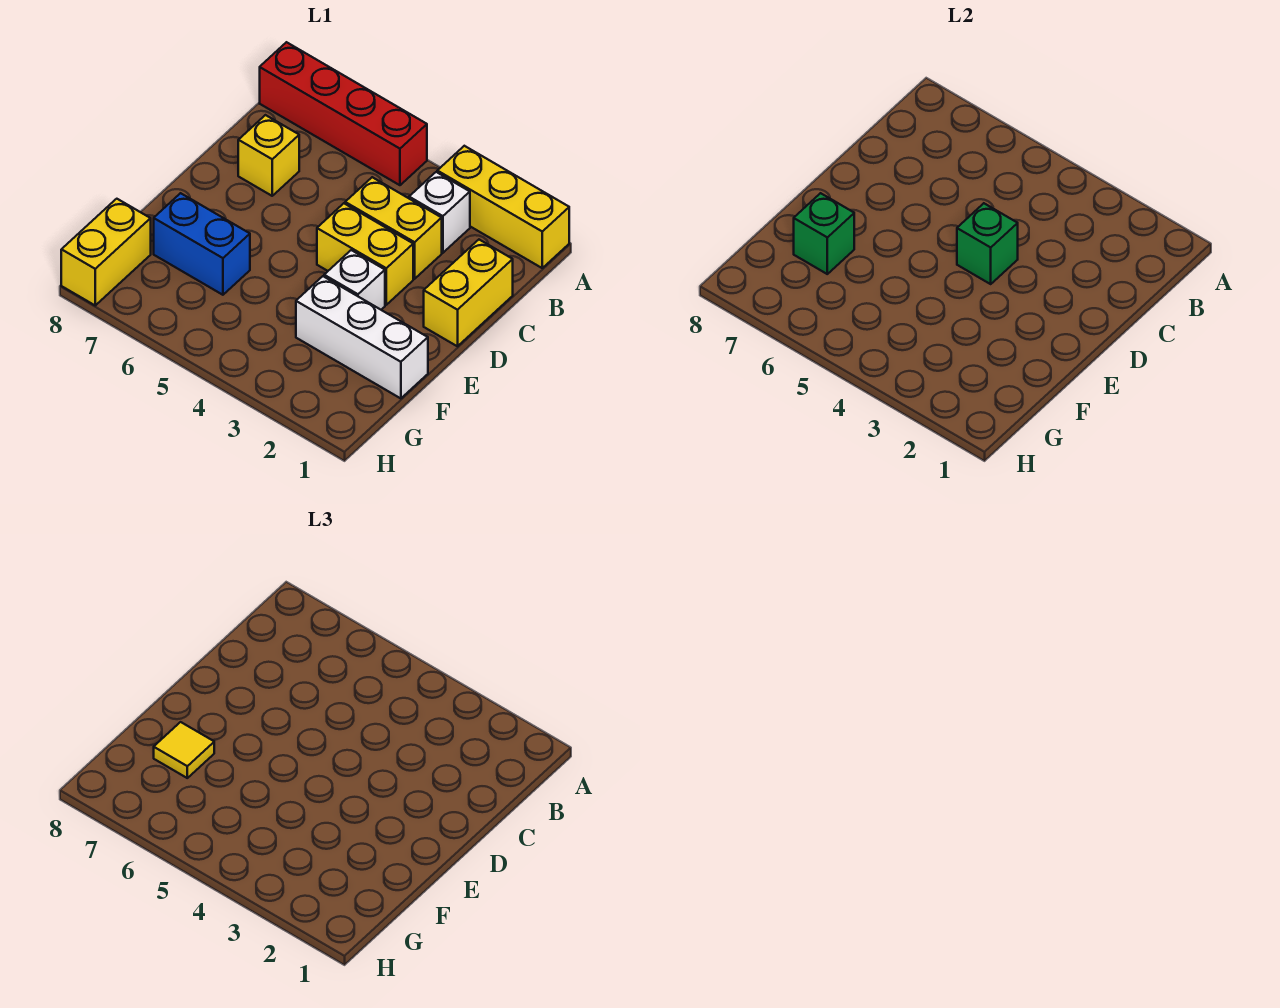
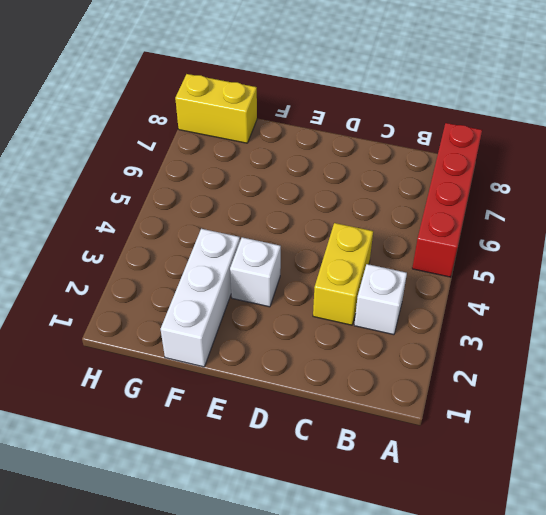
none -> yellow 1x3 brick [437,146,569,268]
none -> yellow 1x2 brick [424,240,513,346]
none -> yellow 1x1 brick [238,115,299,196]

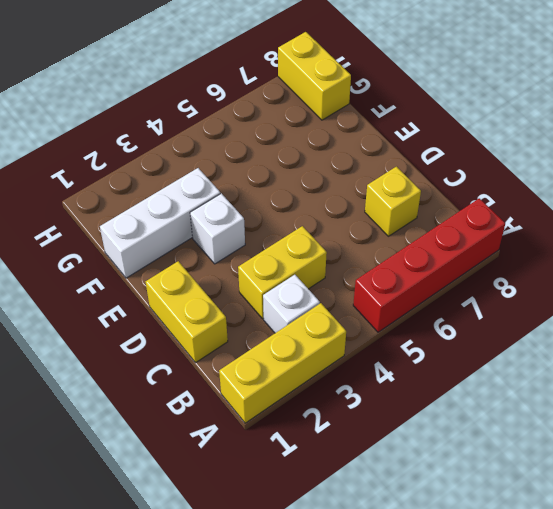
none -> yellow 1x2 brick [317,203,413,305]
none -> blue 1x2 brick [154,193,250,295]
none -> green 1x1 brick [957,203,1018,284]

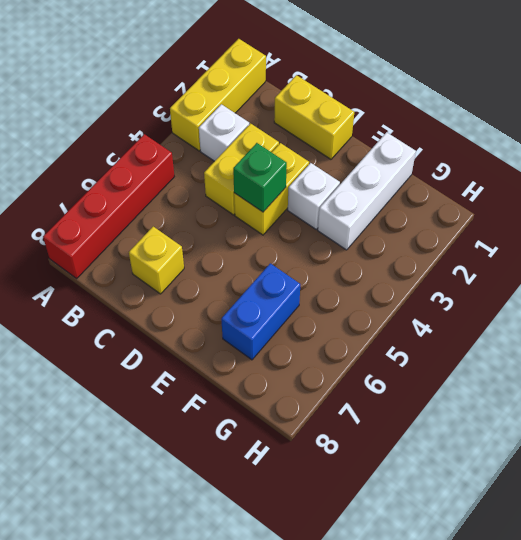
none -> yellow 1x2 brick [61,199,151,305]
none -> green 1x1 brick [794,193,854,274]
none -> yellow 1x1 tile [154,722,214,778]

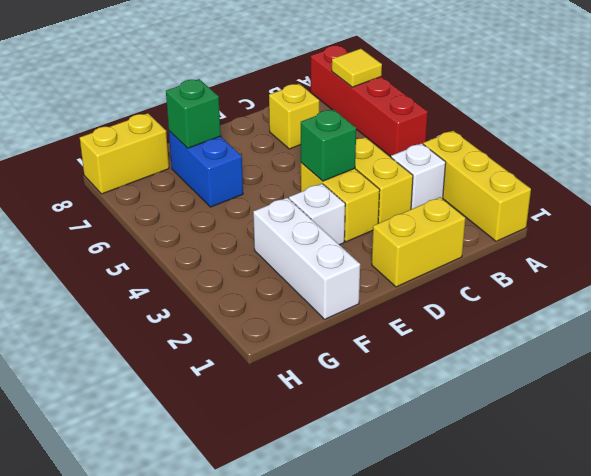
yellow 1x1 tile [332,49,382,87] -> yellow 1x1 tile moved to [154,722,214,778]

